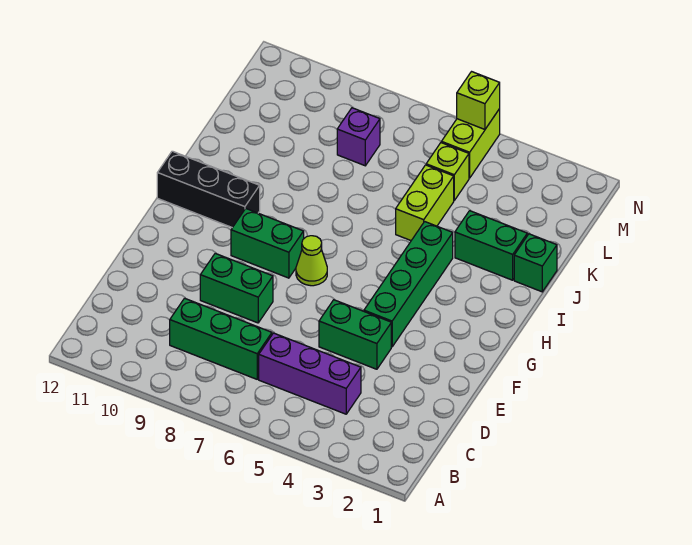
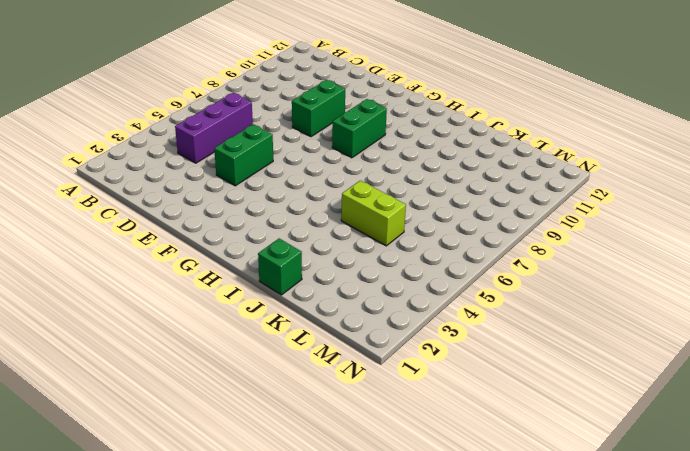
none -> green 1x3 brick [170,298,272,379]
none -> green 1x4 brick [364,222,453,347]
none -> lime 1x1 cone [296,236,327,286]

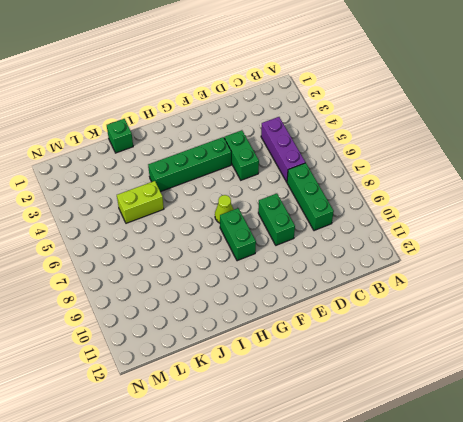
none -> black 1x3 brick [157,151,260,228]
none -> green 1x2 brick [455,211,527,280]
none -> lime 1x1 brick [426,143,469,200]

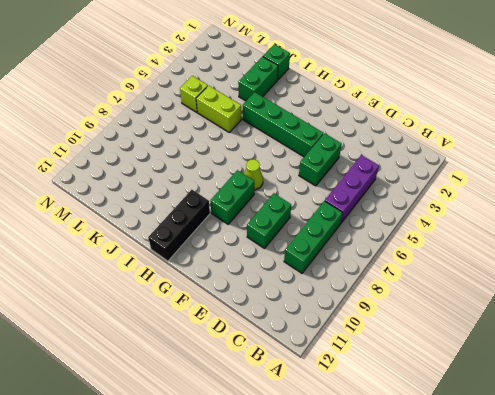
none -> purple 1x1 brick [337,108,380,166]
none -> lime 1x2 brick [442,109,500,178]
none -> lime 1x1 brick [457,72,500,129]

